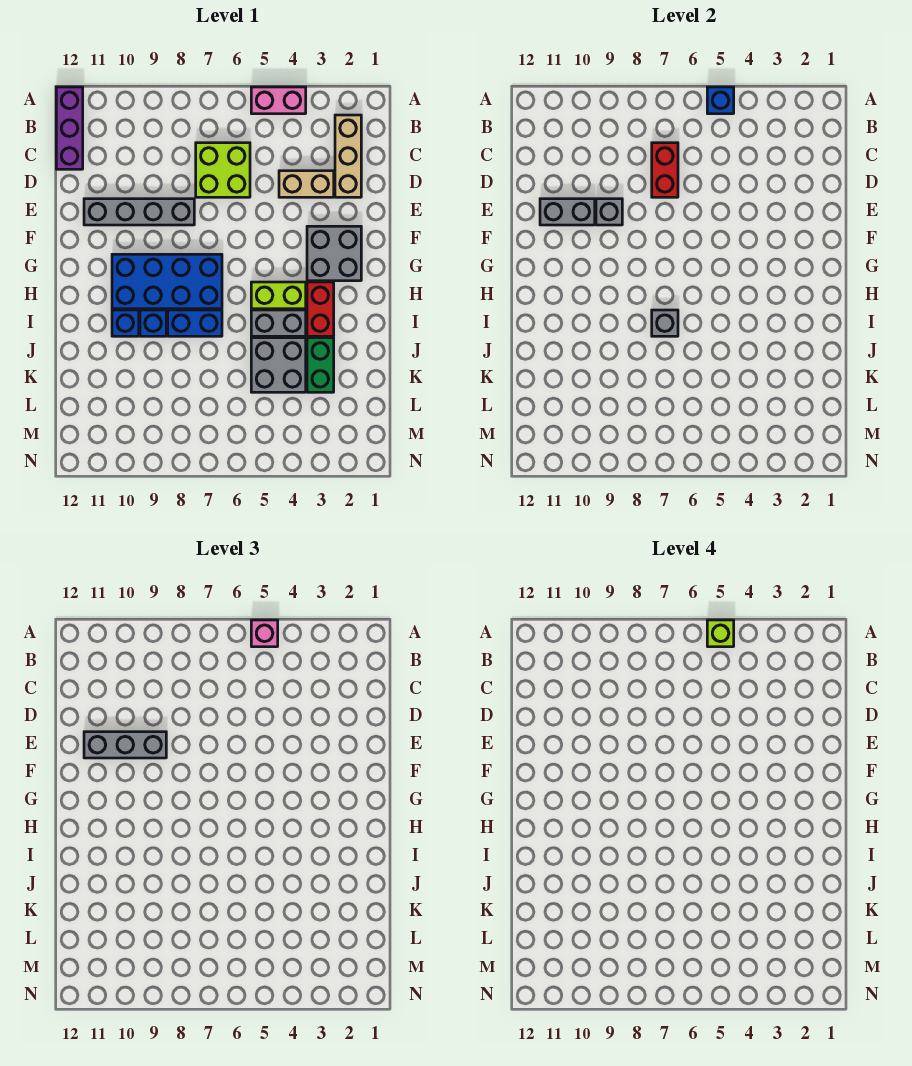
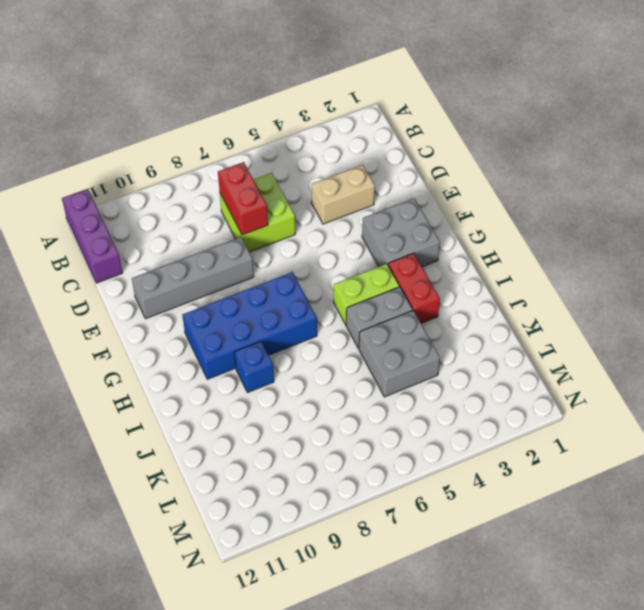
none -> pink 1x2 brick [251,87,306,114]
none -> tan 1x3 brick [335,115,361,197]
none -> blue 1x2 brick [168,310,222,336]

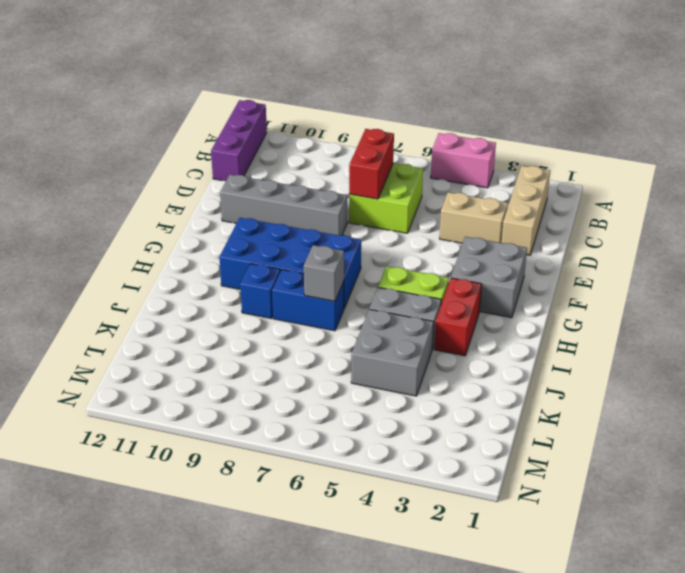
none -> blue 1x1 brick [112,310,139,336]
none -> green 1x2 brick [307,338,334,392]
none -> blue 1x1 brick [707,87,734,114]

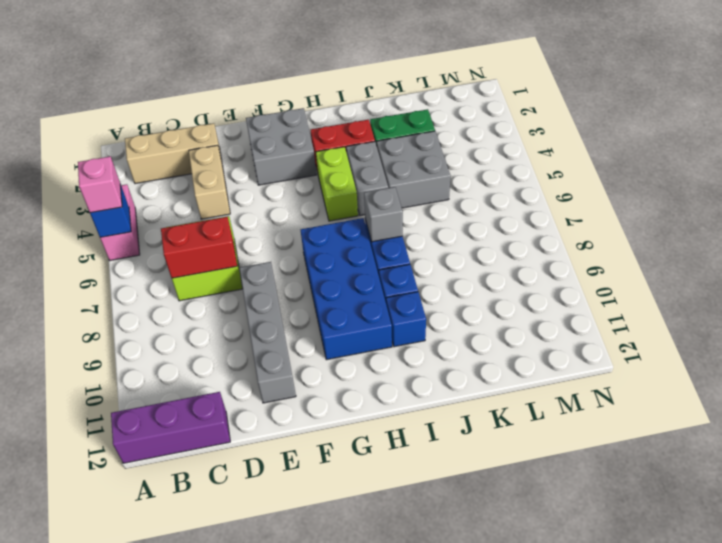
none -> grey 1x1 brick [596,199,622,225]
none -> grey 1x2 brick [540,199,595,225]
none -> grey 1x3 brick [84,732,166,758]

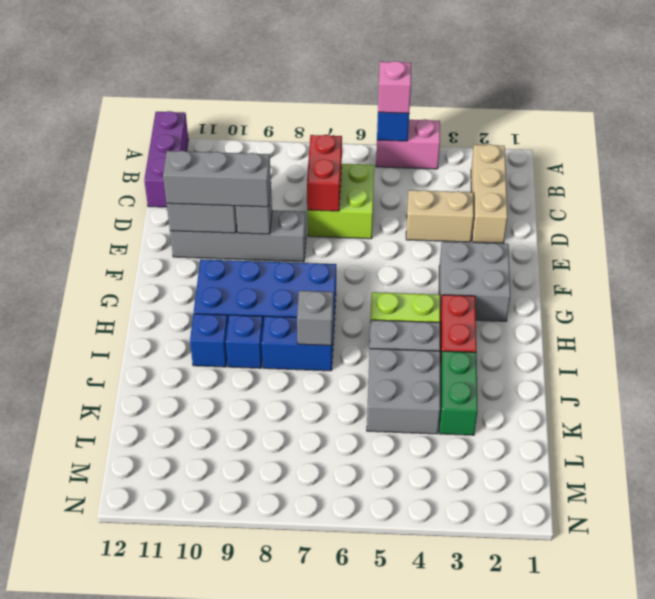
none -> lime 1x1 brick [707,620,734,647]

